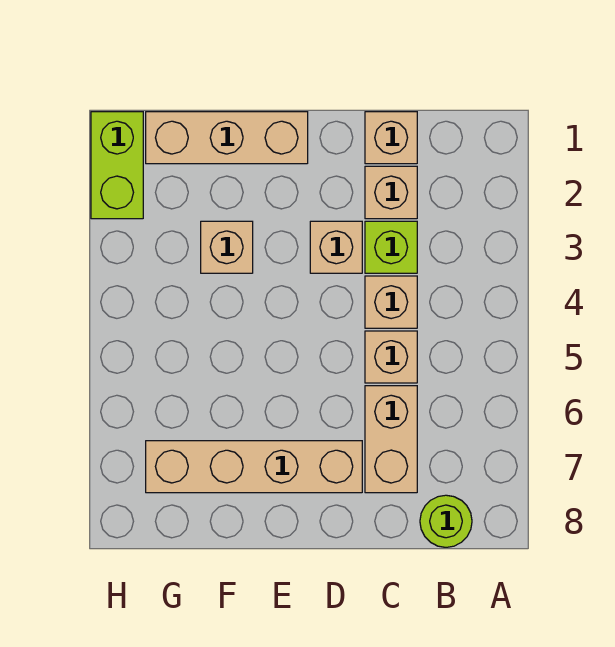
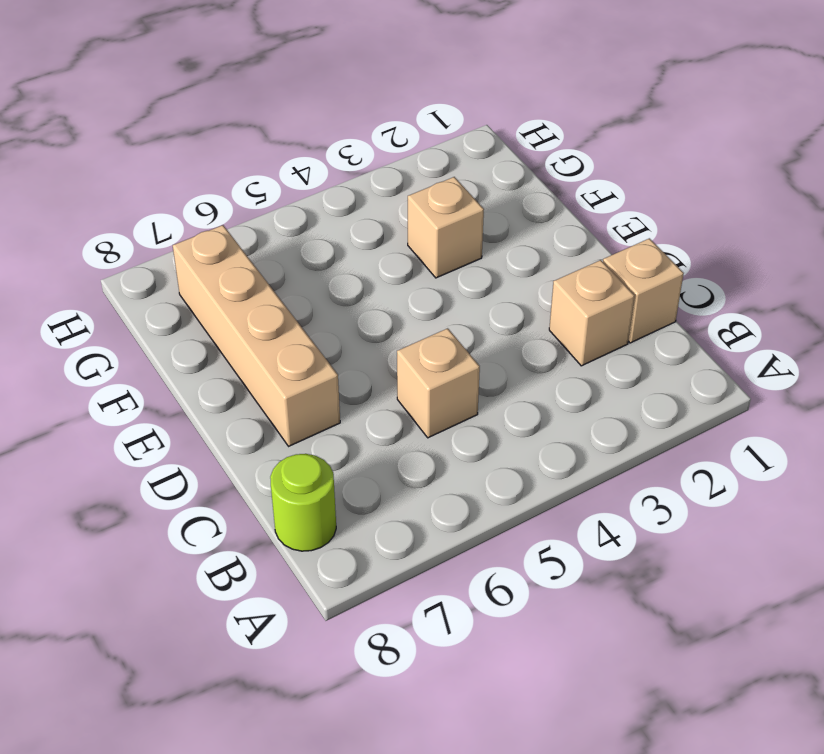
none -> lime 1x1 brick [365,221,417,273]
none -> tan 1x1 brick [365,276,417,328]
none -> tan 1x2 brick [365,386,417,493]

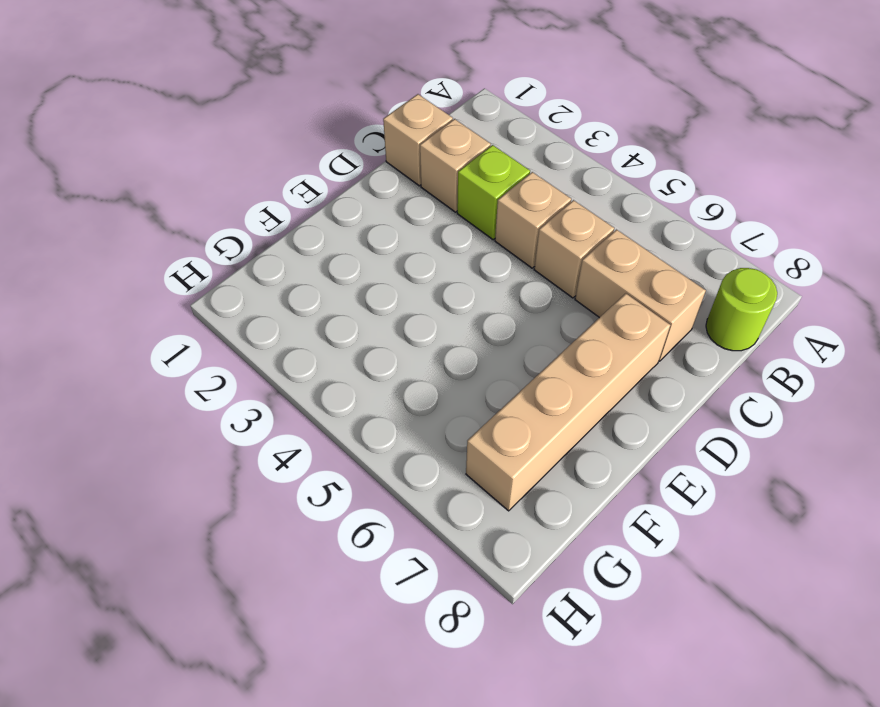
none -> tan 1x1 brick [310,221,362,273]
none -> tan 1x3 brick [146,112,308,164]
none -> tan 1x1 brick [201,221,253,273]

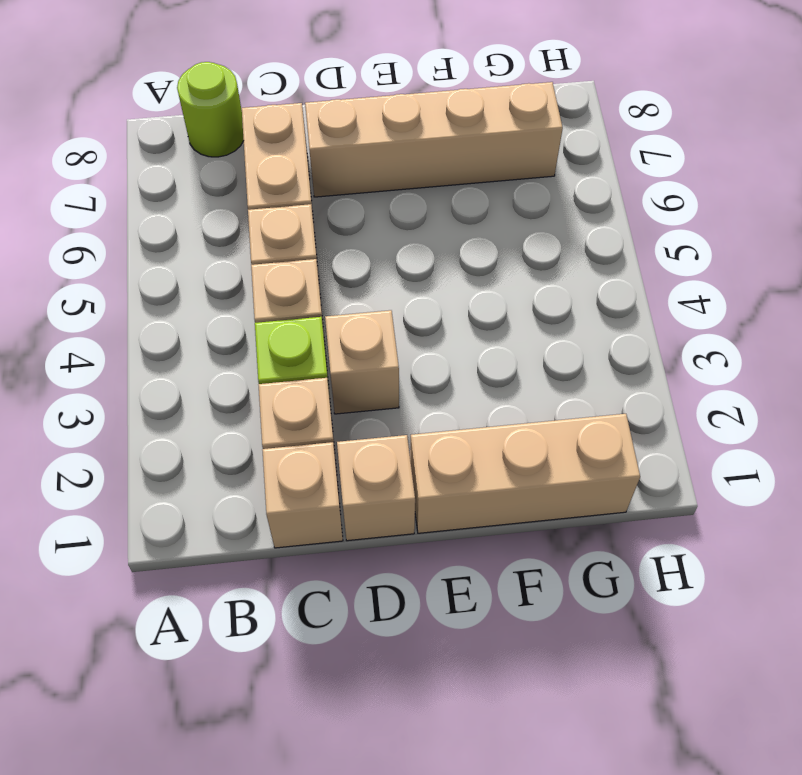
tan 1x1 brick [337,435,415,541] -> tan 1x1 brick moved to [201,221,253,273]
none -> lime 1x2 brick [91,112,143,219]

